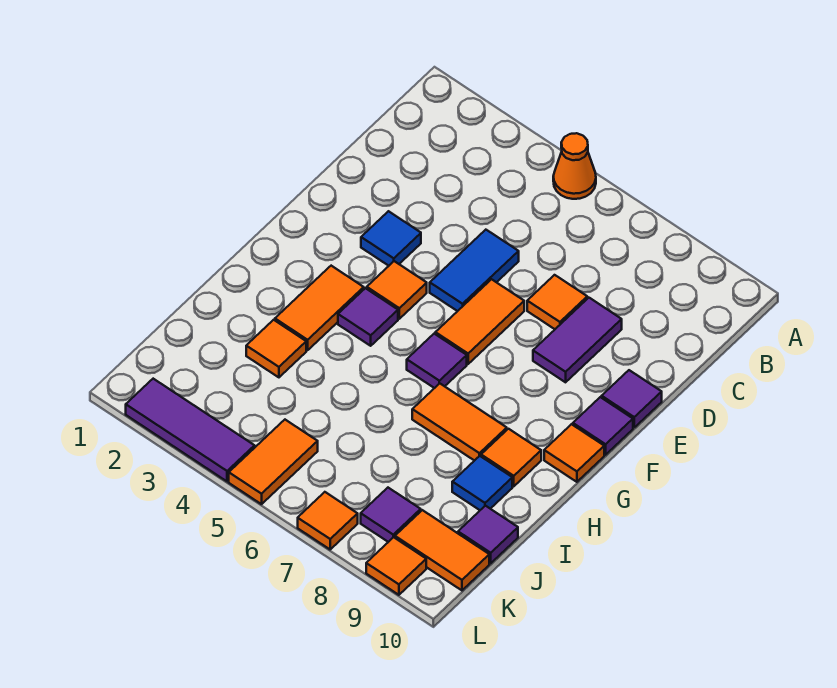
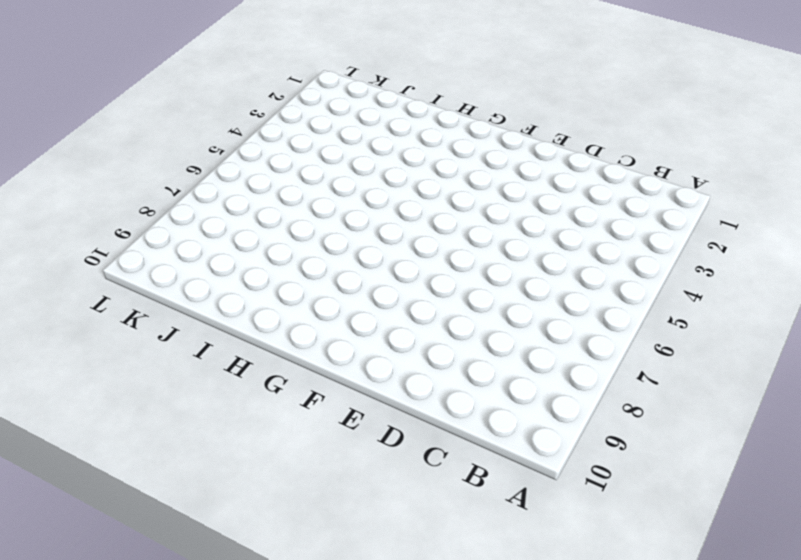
none -> orange 1x1 cone [553,133,596,199]
none -> blue 1x2 tile [430,230,519,311]
none -> orange 1x1 tile [527,275,587,329]

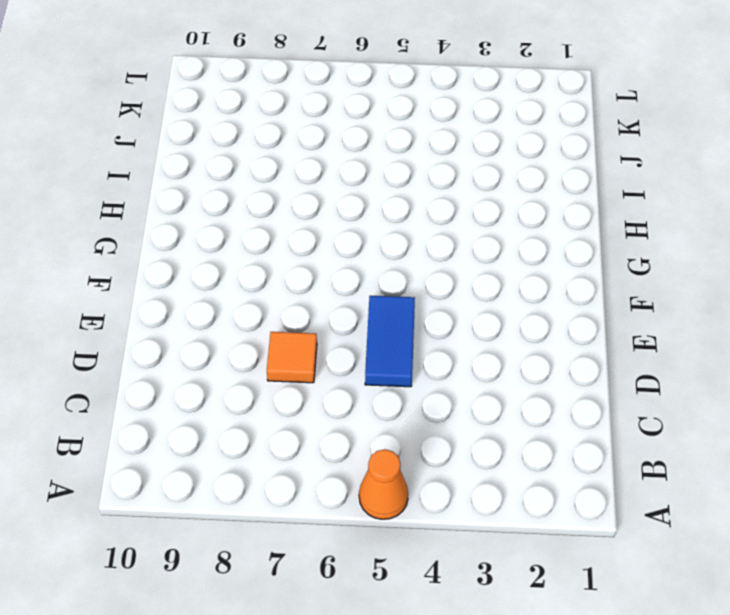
none -> purple 1x2 tile [533,298,622,382]
none -> blue 1x1 tile [361,211,421,266]
none -> orange 1x2 tile [435,279,524,364]

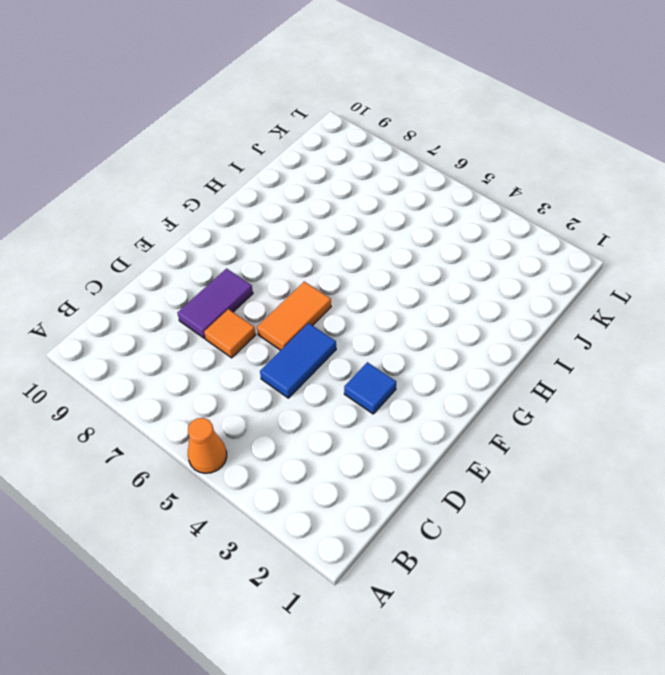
none -> purple 1x1 tile [602,370,662,427]
none -> orange 1x1 tile [367,261,427,319]
none -> purple 1x1 tile [573,397,633,455]

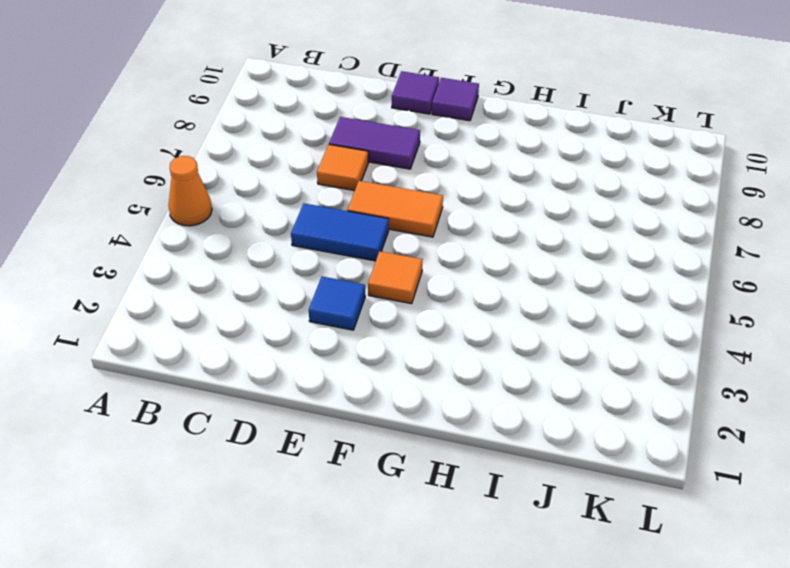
none -> orange 1x2 tile [275,266,364,350]
none -> purple 1x1 tile [338,288,398,346]
none -> purple 1x1 tile [407,334,467,388]

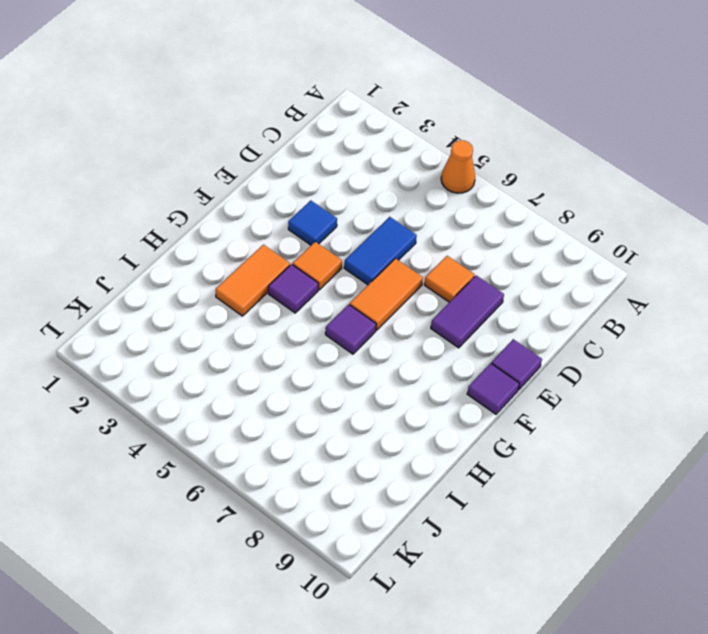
none -> orange 1x1 tile [544,424,604,482]
none -> orange 1x2 tile [412,383,507,461]
none -> orange 1x1 tile [481,429,541,486]

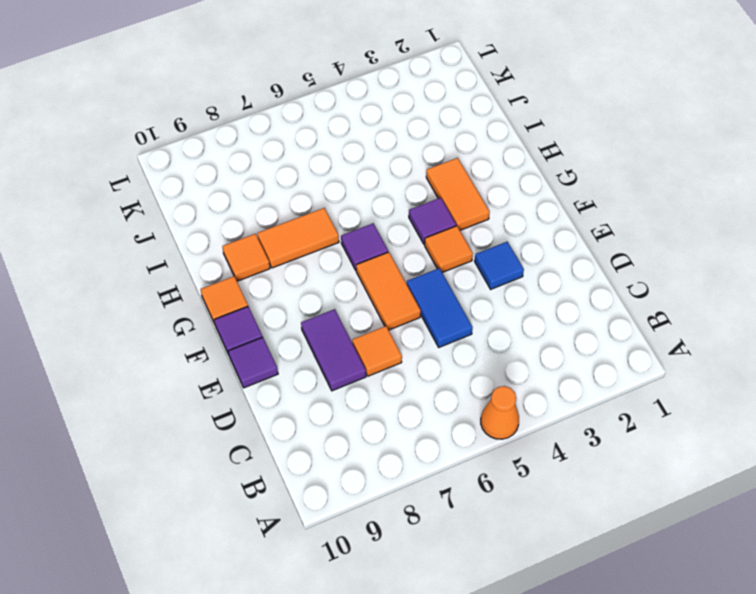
none -> orange 1x1 tile [246,320,306,377]
none -> blue 1x1 tile [452,456,512,510]
none -> purple 1x1 tile [458,506,518,563]

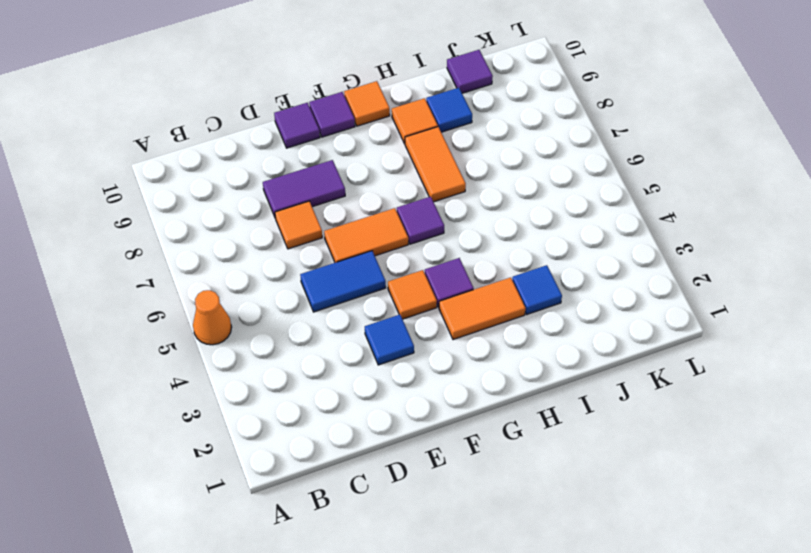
blue 1x1 tile [512,265,562,315] -> orange 1x1 tile [246,320,306,377]
none -> orange 1x2 tile [229,420,318,504]
none -> purple 1x1 tile [361,488,421,542]
none -> orange 1x2 tile [395,510,489,590]

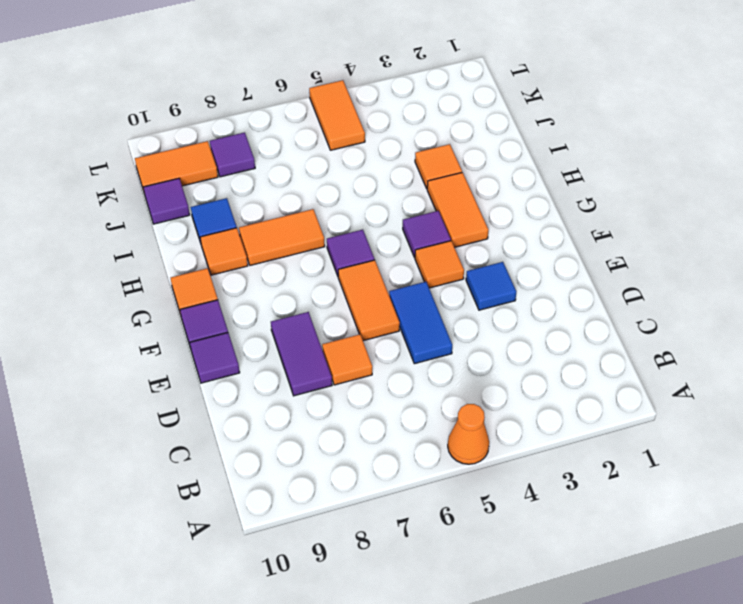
none -> purple 1x3 tile [126,379,255,481]
none -> orange 1x1 tile [298,492,358,549]
none -> orange 1x1 tile [366,537,426,595]

